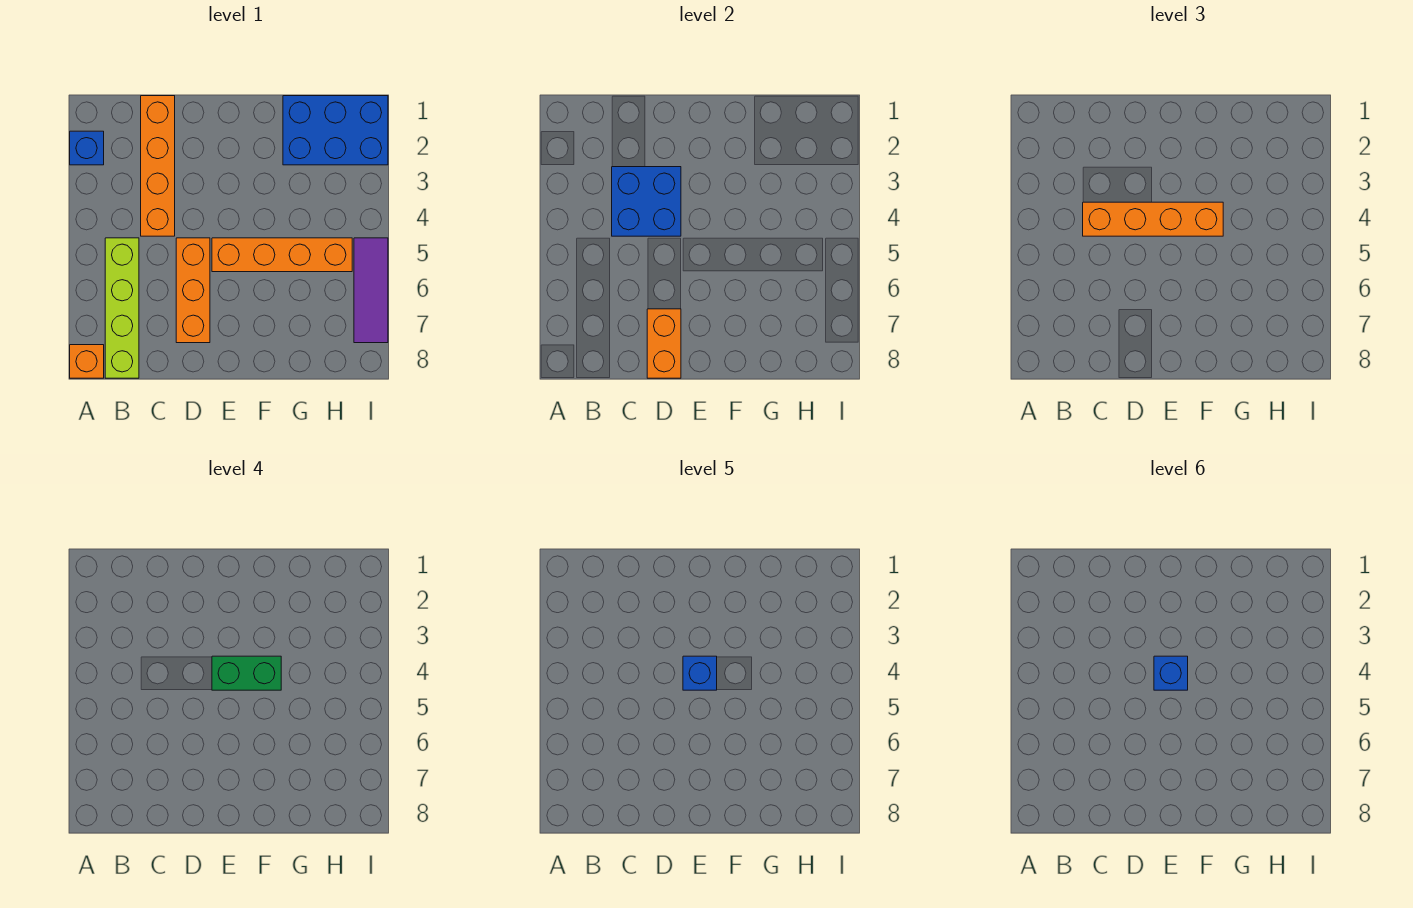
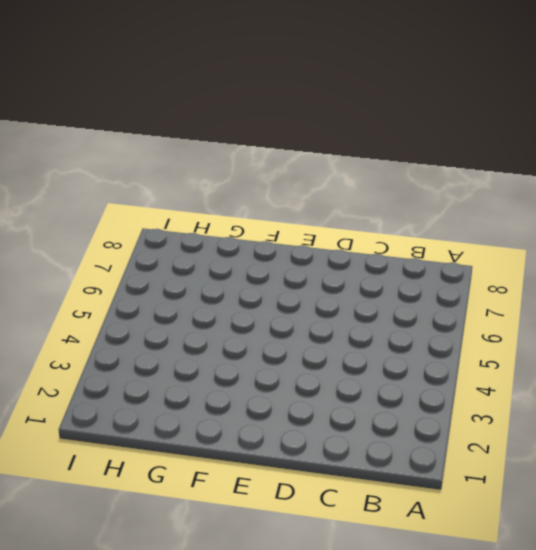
none -> blue 1x1 brick [70,131,104,165]
none -> orange 1x1 brick [70,345,104,378]
none -> lime 1x4 brick [105,238,139,378]

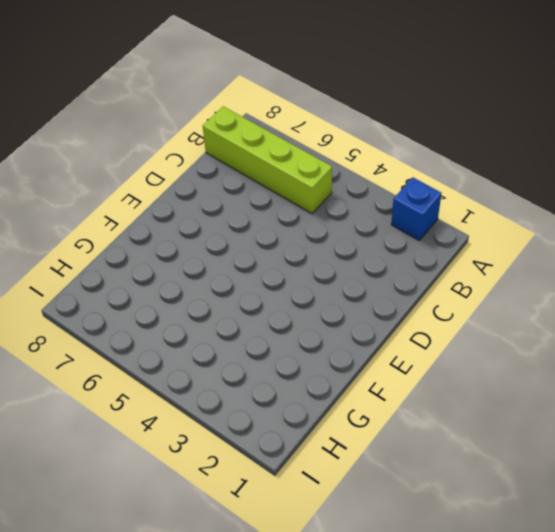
none -> orange 1x1 brick [70,345,104,378]
none -> orange 1x4 brick [141,96,175,236]
none -> orange 1x3 brick [176,238,210,343]

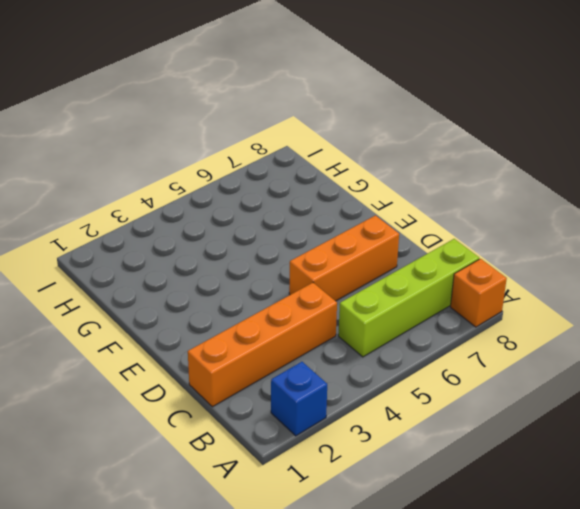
none -> orange 1x4 brick [212,238,352,272]
none -> blue 2x3 brick [283,96,388,165]
none -> purple 1x3 tile [354,238,388,343]

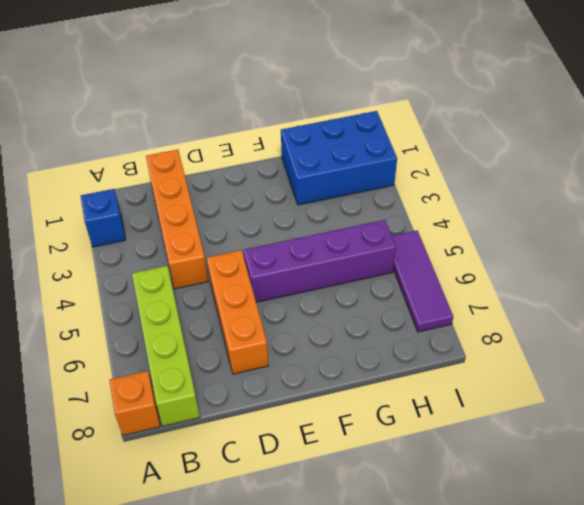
purple 1x4 brick [244,220,396,302] -> orange 1x4 brick [212,238,352,272]
none -> blue 2x2 brick [612,167,681,236]
none -> orange 1x2 brick [647,309,681,378]
none -> orange 1x4 brick [1083,202,1223,236]

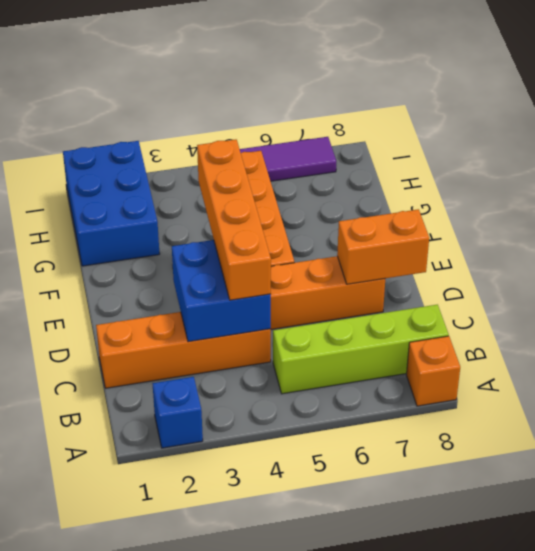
none -> green 1x2 brick [212,656,281,690]
none -> blue 1x1 brick [683,656,717,690]
none -> blue 1x1 brick [1154,656,1188,690]

